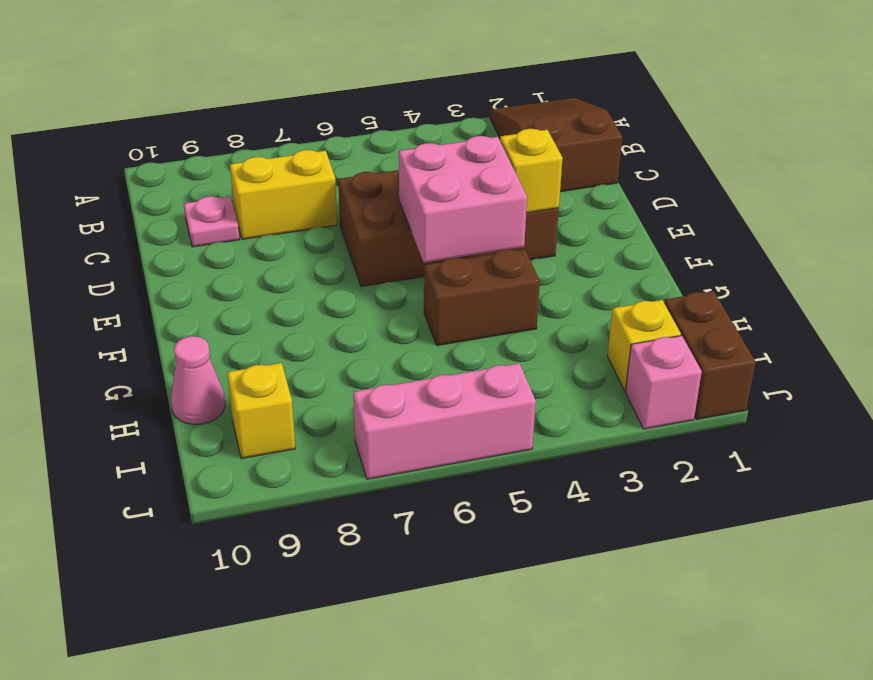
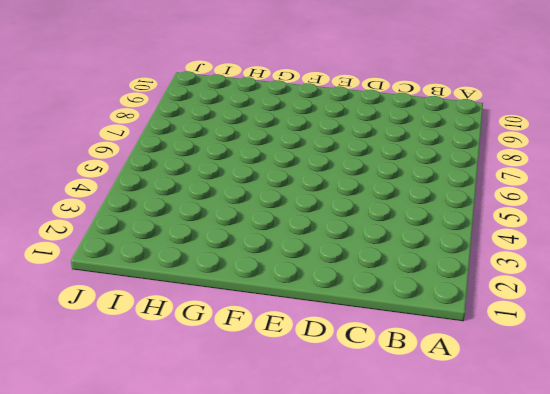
none -> brown 2x3 slope [490,98,622,192]
none -> yellow 1x2 brick [230,150,337,239]
none -> pink 1x1 plate [184,196,239,247]

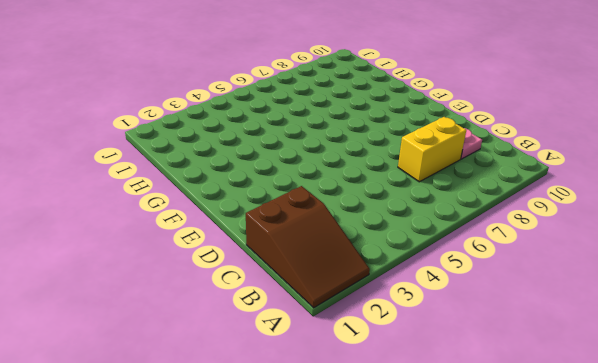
none -> brown 2x4 brick [338,170,559,287]
none -> brown 1x2 brick [424,249,540,346]
none -> pink 1x1 cone [171,336,225,424]

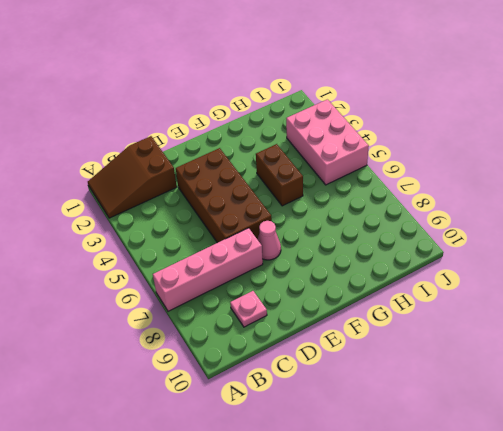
pink 1x4 brick [153,228,263,311] -> yellow 1x2 brick [230,150,337,239]
pink 1x1 cone [257,221,281,260] -> pink 1x1 cone moved to [171,336,225,424]
pink 2x3 brick [286,99,369,185] -> pink 1x3 brick [353,363,536,479]
none -> brown 1x2 brick [664,291,756,419]
none -> yellow 1x1 brick [607,300,681,391]
none -> yellow 1x1 brick [227,363,295,459]

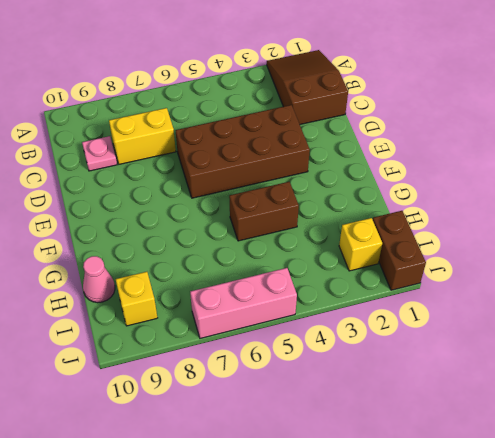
none -> pink 1x1 brick [625,336,702,429]
none -> yellow 1x1 brick [500,129,563,213]
none -> pink 2x2 brick [399,136,527,263]

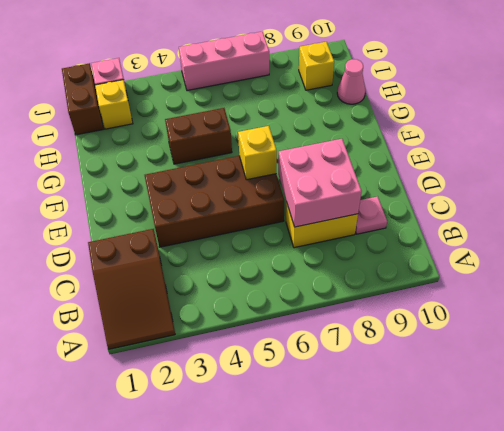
pink 2x2 brick [278,139,362,227] -> pink 2x2 brick moved to [399,136,527,263]
yellow 1x1 brick [238,126,277,180] -> yellow 1x1 brick moved to [500,129,563,213]

